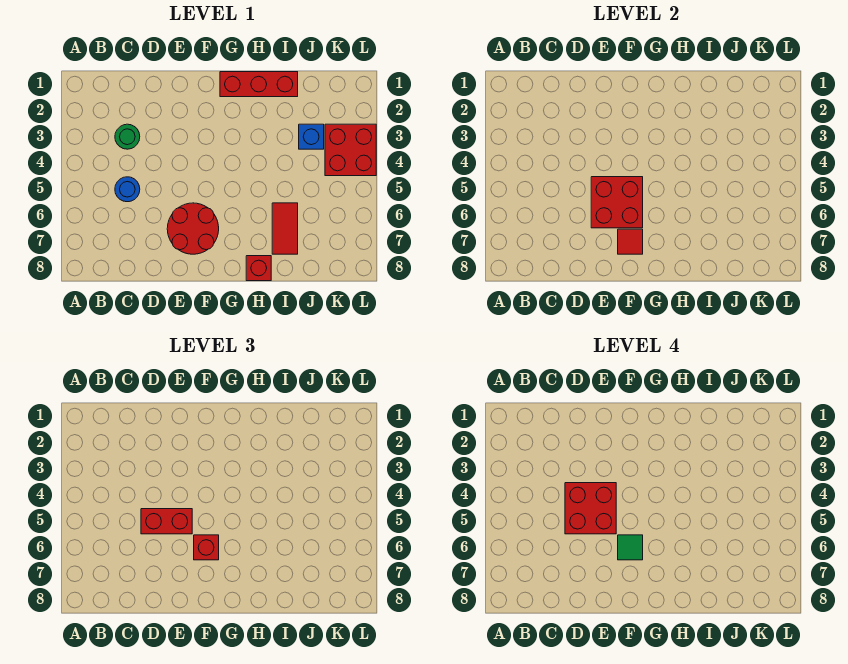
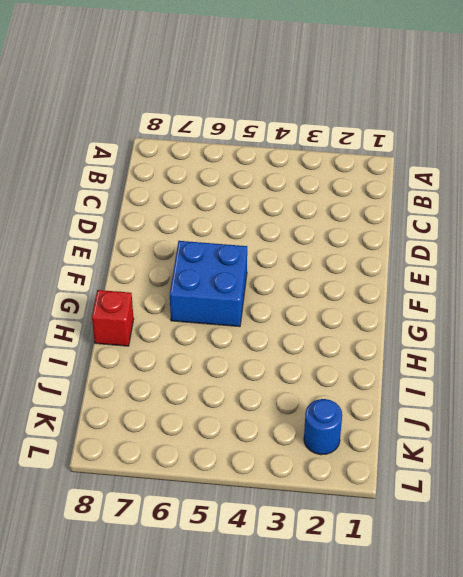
blue 2x2 brick [170,241,247,327] -> red 2x2 round brick [167,203,219,254]
blue 1x1 round brick [304,399,342,455] -> blue 1x1 round brick moved to [115,177,140,202]
none -> green 1x1 round brick [115,124,140,149]
none -> red 1x3 brick [220,72,298,97]
none -> red 1x2 tile [272,203,298,254]

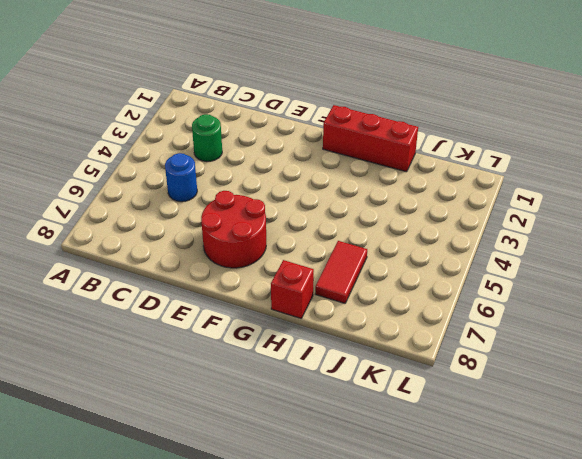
none -> blue 1x1 brick [299,124,324,149]
none -> red 2x2 brick [325,124,376,176]
none -> red 2x2 brick [591,177,643,228]

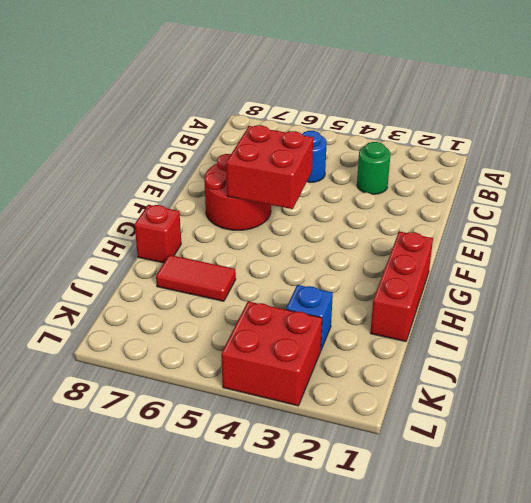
none -> red 1x1 tile [618,229,643,254]
none -> red 1x2 brick [141,509,192,534]
none -> red 1x1 brick [194,535,219,560]

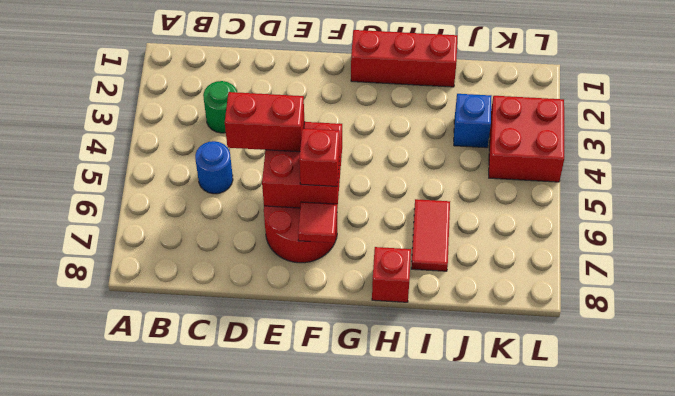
none -> red 2x2 brick [565,483,616,534]
none -> green 1x1 tile [618,535,643,560]

